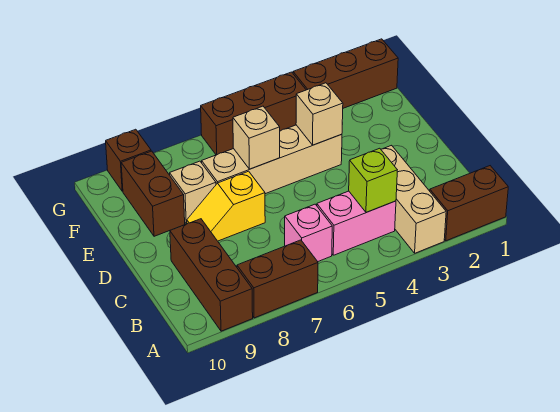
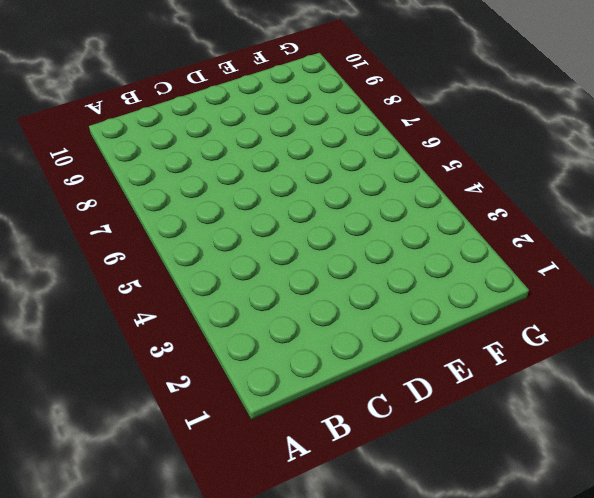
none -> brown 1x2 brick [430,166,508,241]
none -> tan 1x3 brick [381,145,446,253]
none -> brown 1x2 brick [237,240,318,318]

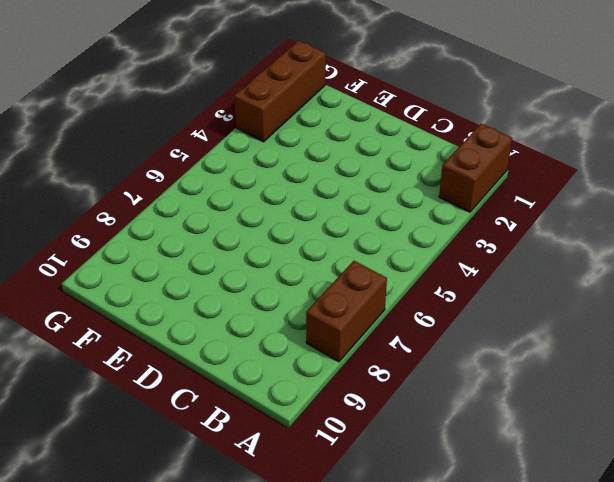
none -> tan 1x3 brick [381,145,446,253]
none -> brown 1x3 brick [170,219,253,331]
none -> pink 1x2 brick [317,191,396,255]

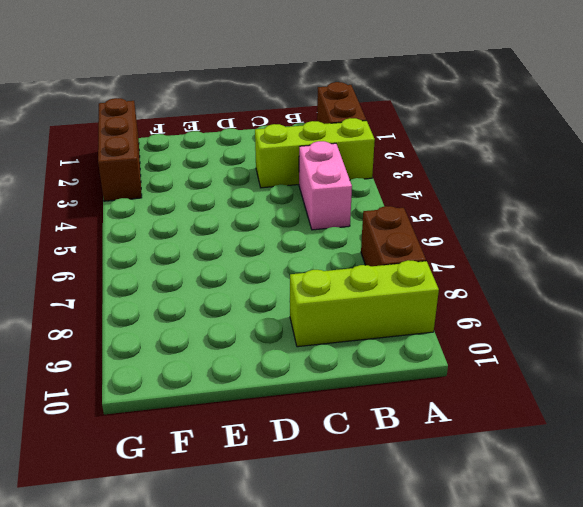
lime 1x3 brick [255,118,375,188] -> tan 1x3 brick [381,145,446,253]
lime 1x3 brick [290,260,439,347] -> brown 1x3 brick [170,219,253,331]
none -> pink 1x1 brick [285,204,332,262]
none -> yellow 1x2 slope [187,171,265,241]
none -> tan 1x4 brick [202,125,342,194]

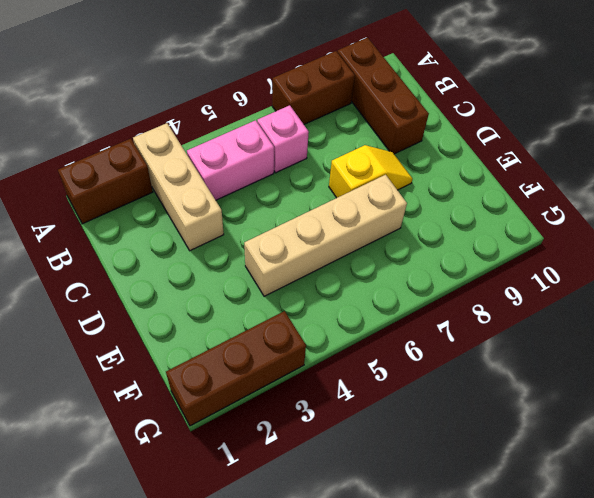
none -> tan 1x1 brick [170,161,216,224]
none -> brown 1x2 brick [121,151,185,236]
none -> brown 1x3 brick [201,72,306,155]

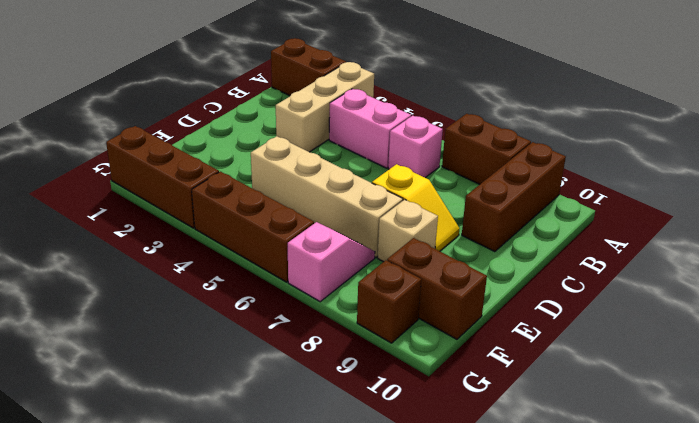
pink 1x2 slope [288,222,375,302] -> none
brown 1x2 brick [387,238,487,339] -> brown 1x2 brick turned to [121,151,185,236]
none -> lime 1x1 brick [349,148,397,212]
none -> tan 1x1 brick [296,83,343,145]
none -> tan 1x1 brick [233,106,280,169]

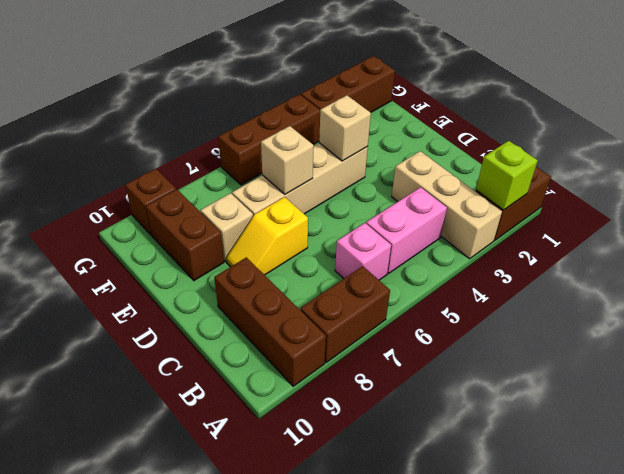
lime 1x1 brick [476,141,538,210] -> lime 1x1 brick moved to [349,148,397,212]

